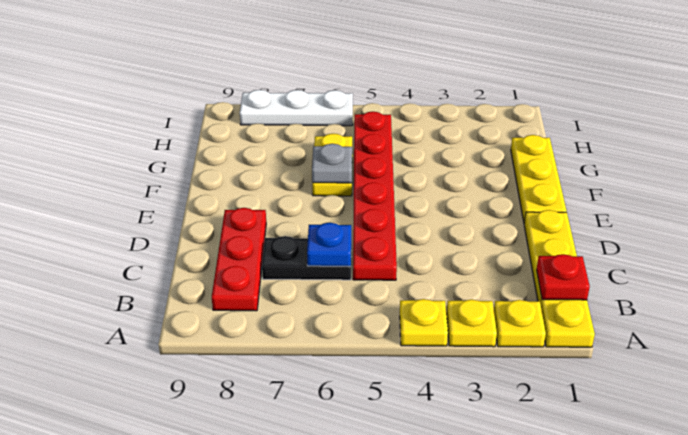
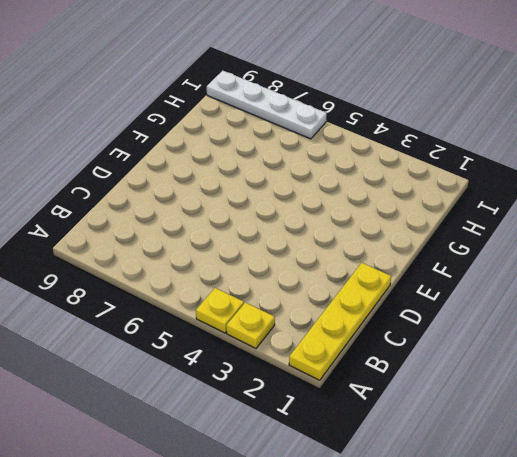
white 1x4 plate [207,71,327,139] -> white 1x3 plate [240,90,353,126]
none -> yellow 1x1 plate [494,300,546,347]
none -> red 1x3 plate [212,208,266,311]
none -> red 1x6 plate [353,112,397,280]

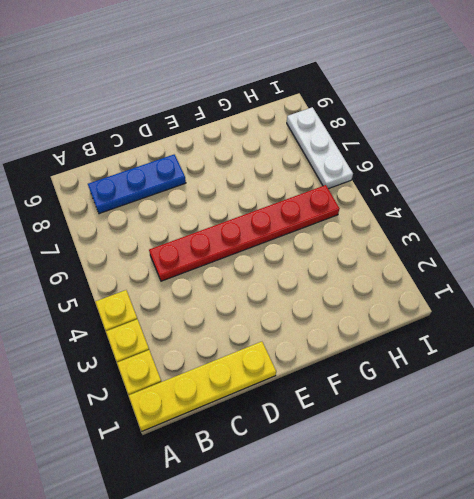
blue 1x3 plate [88,154,186,214] -> red 1x3 plate [212,208,266,311]
none -> black 1x2 plate [262,236,351,280]
none -> yellow 1x3 plate [511,135,567,222]
none -> yellow 1x2 plate [312,133,352,196]

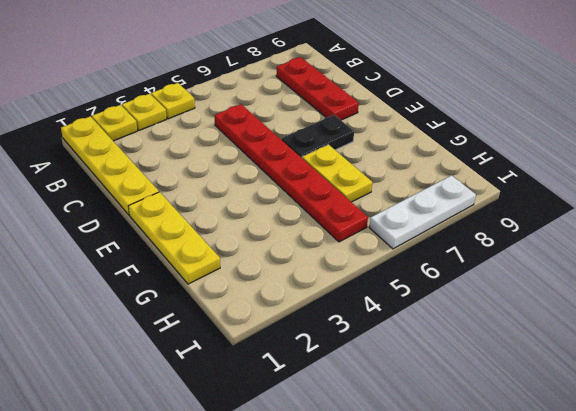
black 1x2 plate [281,115,354,158] -> black 1x2 plate moved to [262,236,351,280]
none -> red 1x1 plate [537,254,590,300]
none -> blue 1x1 plate [307,223,351,266]
none -> grey 1x1 plate [312,144,352,183]

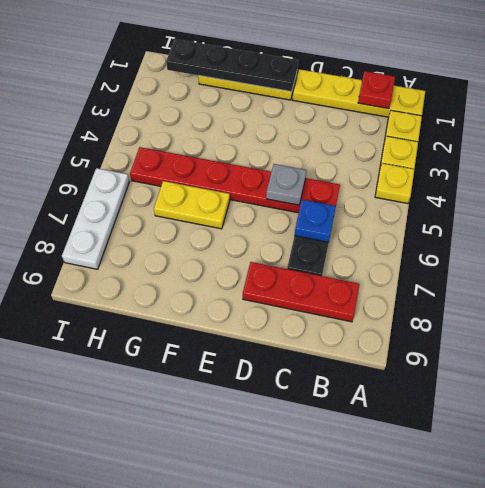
grey 1x1 plate [266,164,307,205] -> grey 1x1 plate moved to [312,144,352,183]
black 1x4 plate [166,39,298,92] -> none

